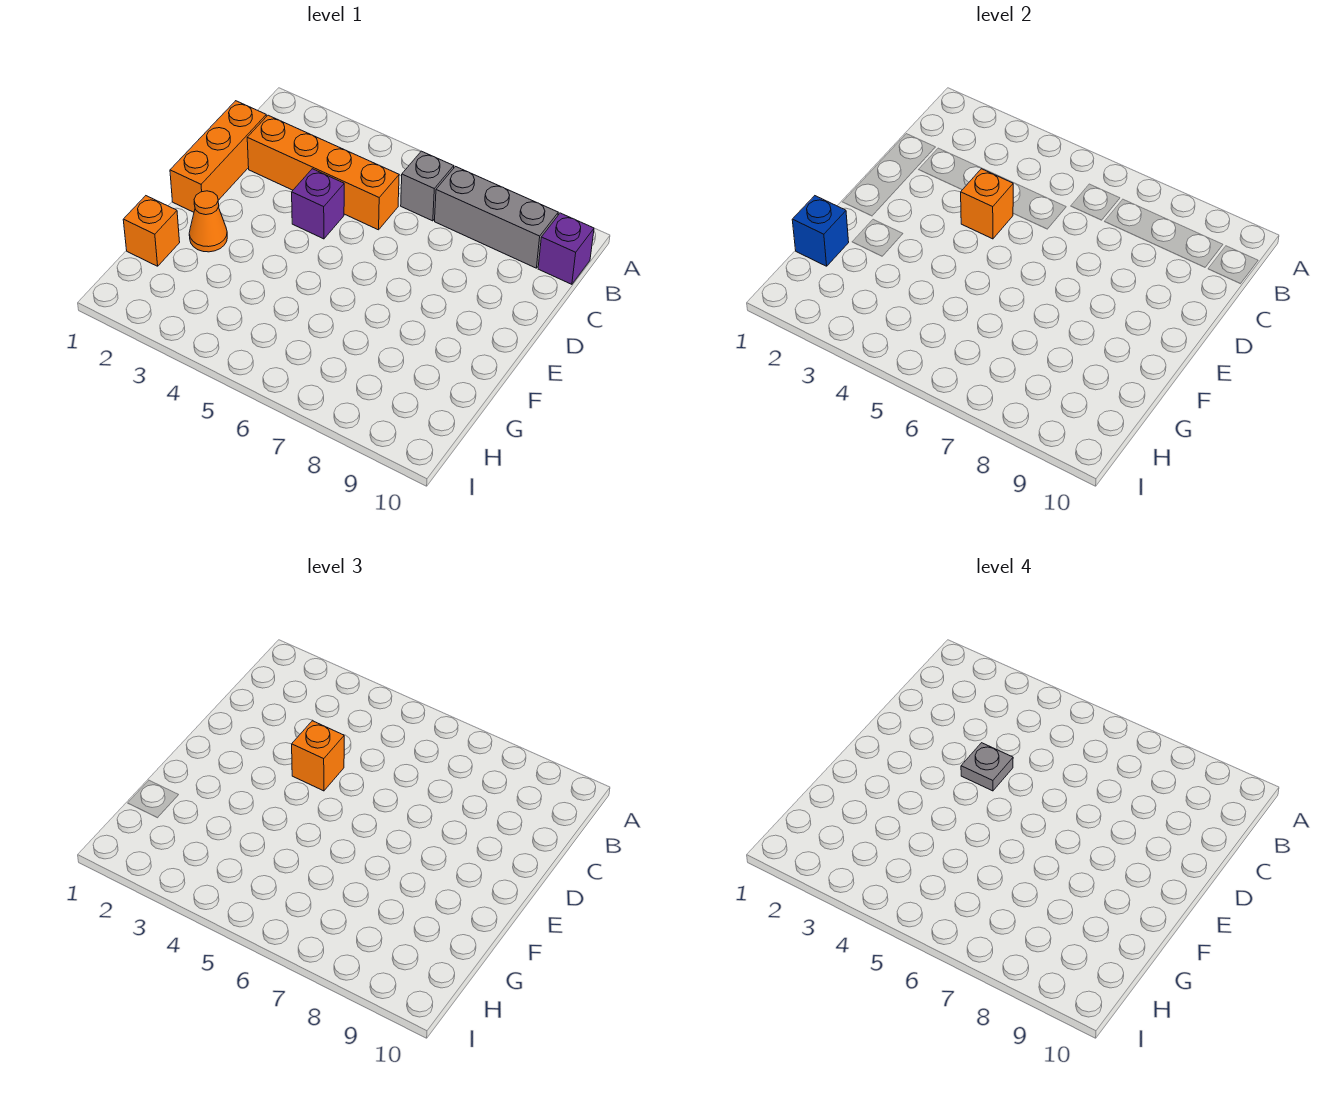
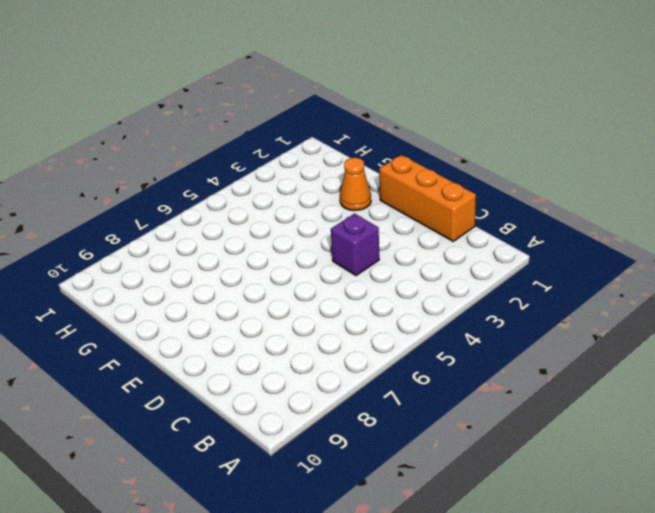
none -> grey 1x1 brick [401,151,454,221]
none -> grey 1x3 brick [435,166,558,268]
none -> purple 1x1 brick [538,213,594,284]

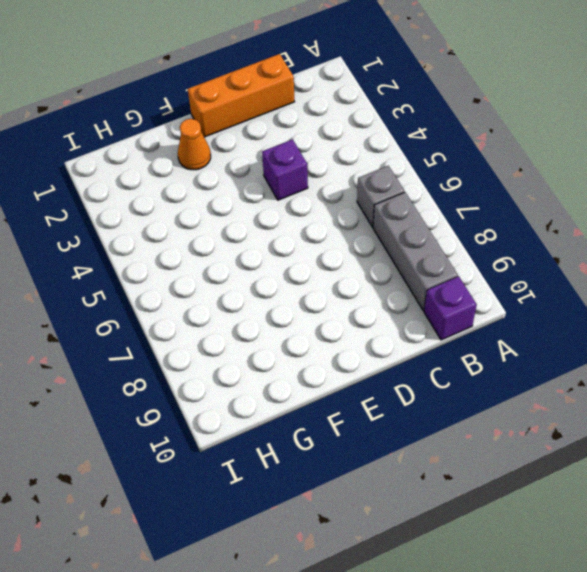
none -> orange 1x4 brick [247,115,399,230]
none -> orange 1x1 brick [123,196,180,266]
none -> orange 1x1 brick [961,169,1013,239]

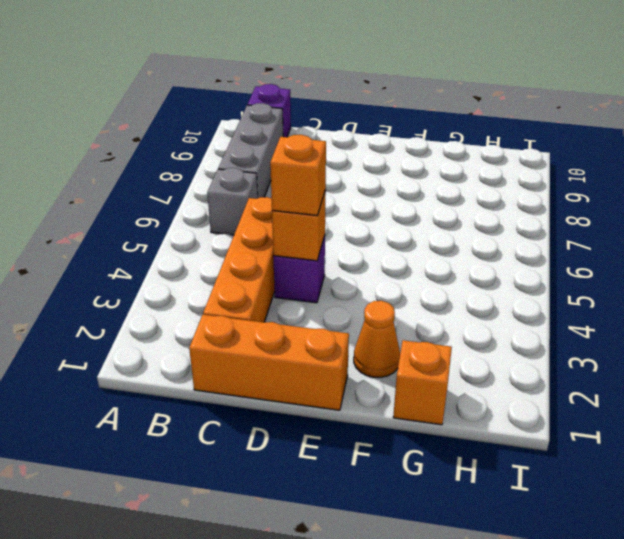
none -> blue 1x1 brick [792,196,849,266]
none -> grey 1x1 plate [961,743,1013,791]

